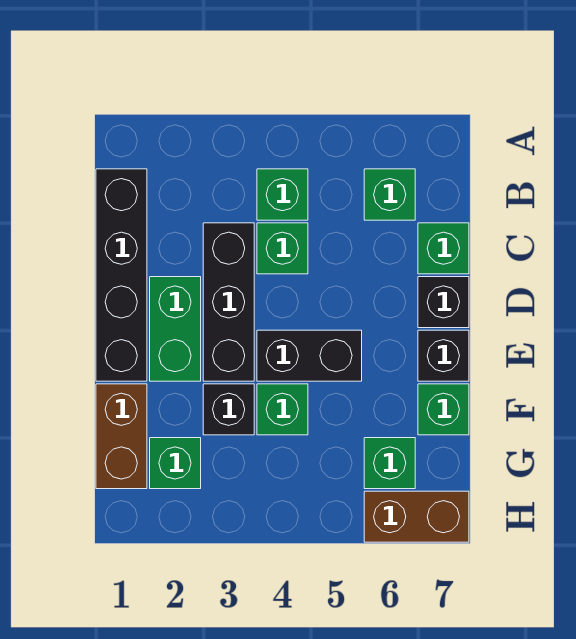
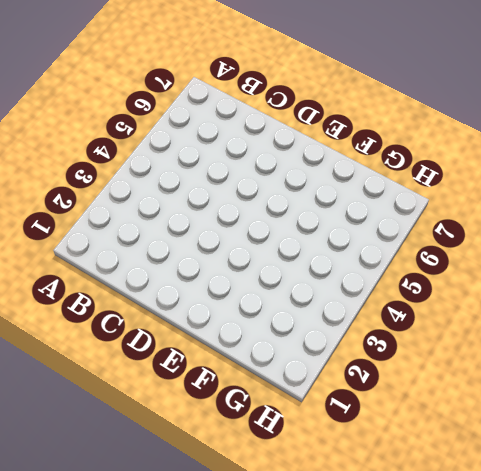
none -> black 1x4 brick [96,169,147,381]
none -> green 1x1 brick [257,169,308,220]
none -> green 1x1 brick [364,169,415,220]

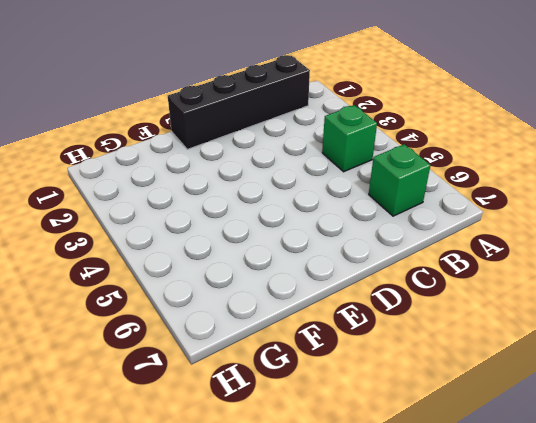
none -> black 1x3 brick [203,223,254,381]
none -> green 1x1 brick [257,223,308,274]
none -> green 1x1 brick [418,223,469,274]

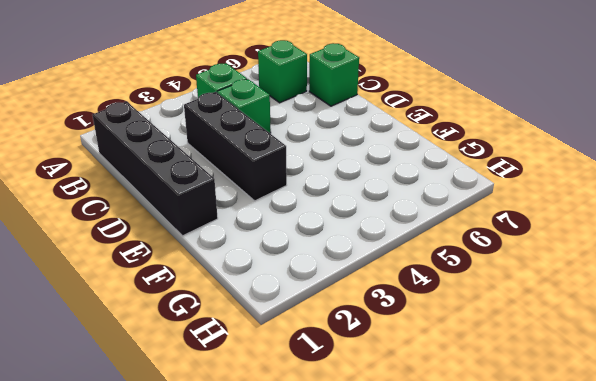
none -> green 1x2 brick [150,277,201,381]
none -> black 1x1 brick [418,277,469,328]
none -> black 1x2 brick [257,330,362,381]

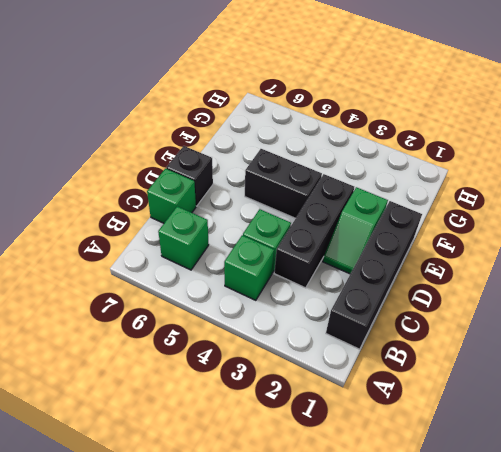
green 1x2 slope [323,187,388,274] -> green 1x2 brick [150,277,201,381]
none -> black 1x1 brick [418,330,469,381]
none -> brown 1x2 brick [96,384,147,489]
none -> black 1x1 brick [203,384,254,435]

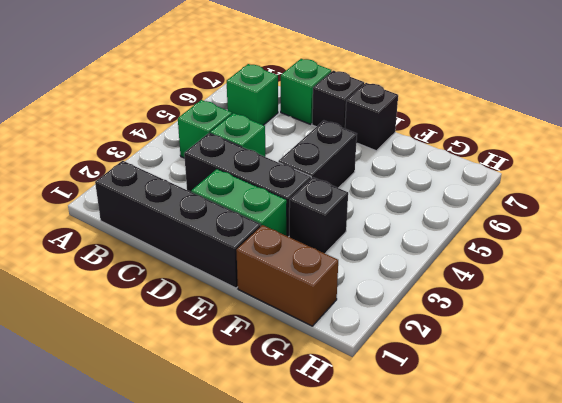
none -> green 1x1 brick [257,384,308,435]
none -> green 1x1 brick [418,384,469,435]
none -> green 1x1 brick [150,438,201,489]

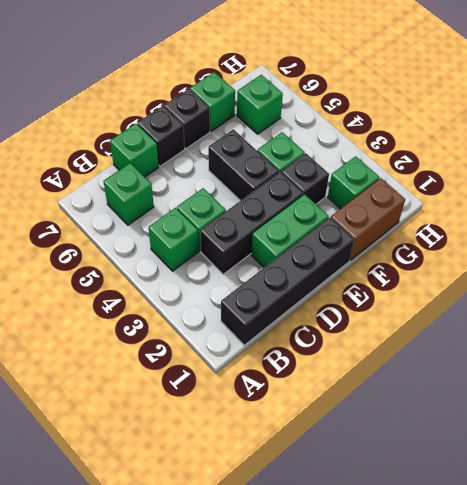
none -> brown 1x2 brick [364,491,469,542]

